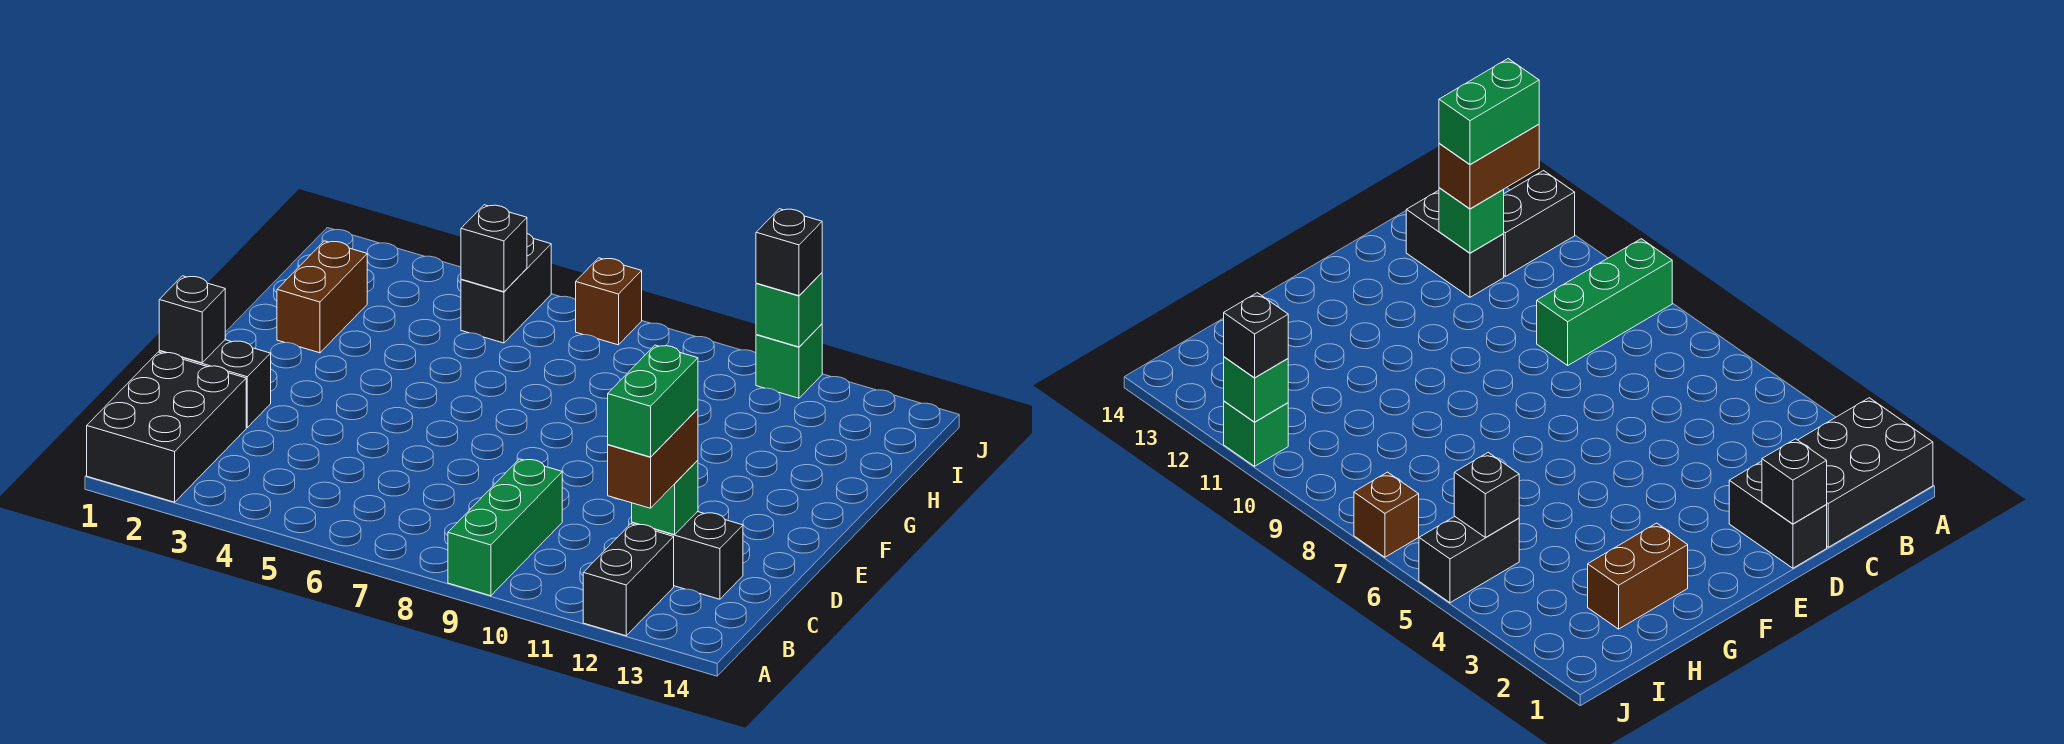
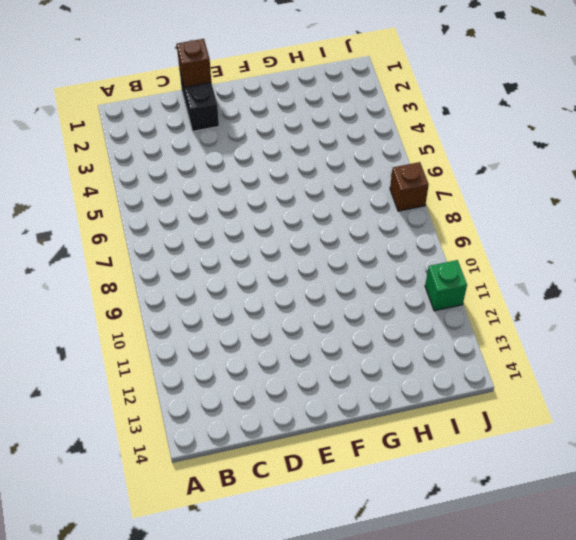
brown 1x1 brick [177,39,211,87] -> black 1x1 brick [159,276,225,363]
none -> black 2x3 brick [87,352,246,502]
none -> green 1x3 brick [448,459,562,596]
none -> black 1x2 brick [583,524,674,636]

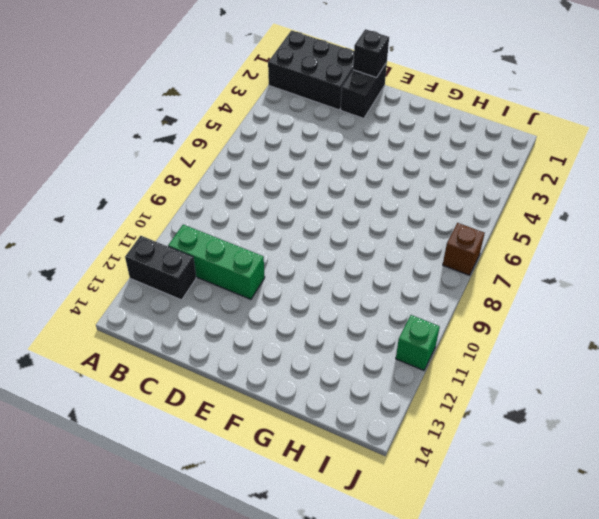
green 1x3 brick [168,225,265,299] -> green 1x3 brick moved to [448,459,562,596]
none -> black 1x2 brick [632,512,743,599]
none -> brown 1x2 brick [277,241,367,353]
none -> black 1x2 brick [461,234,551,343]

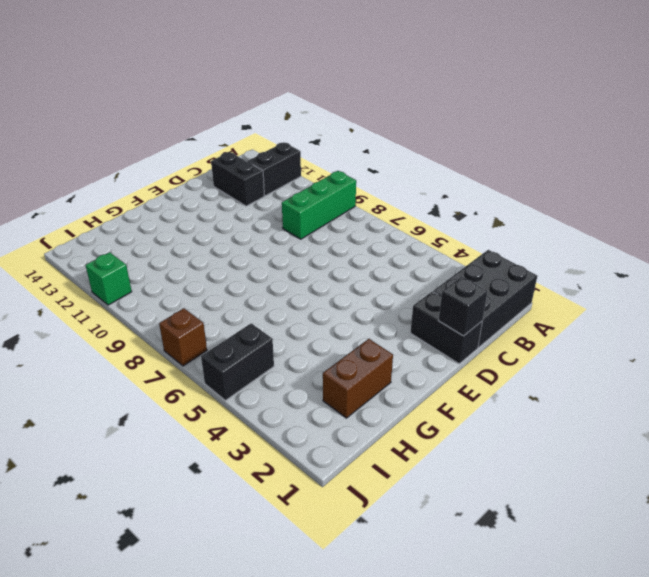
none -> green 1x1 brick [632,460,698,535]
none -> black 1x1 brick [461,205,527,292]
none -> green 1x1 brick [756,273,822,347]

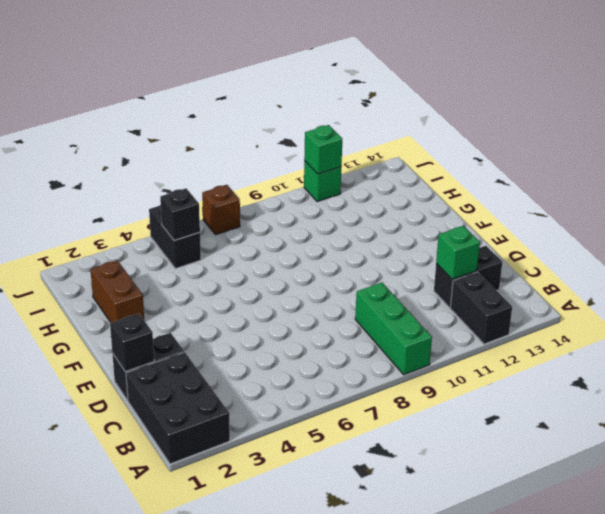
none -> brown 1x2 brick [608,409,698,508]
none -> black 1x1 brick [756,209,822,296]
none -> green 1x2 brick [608,345,698,457]

